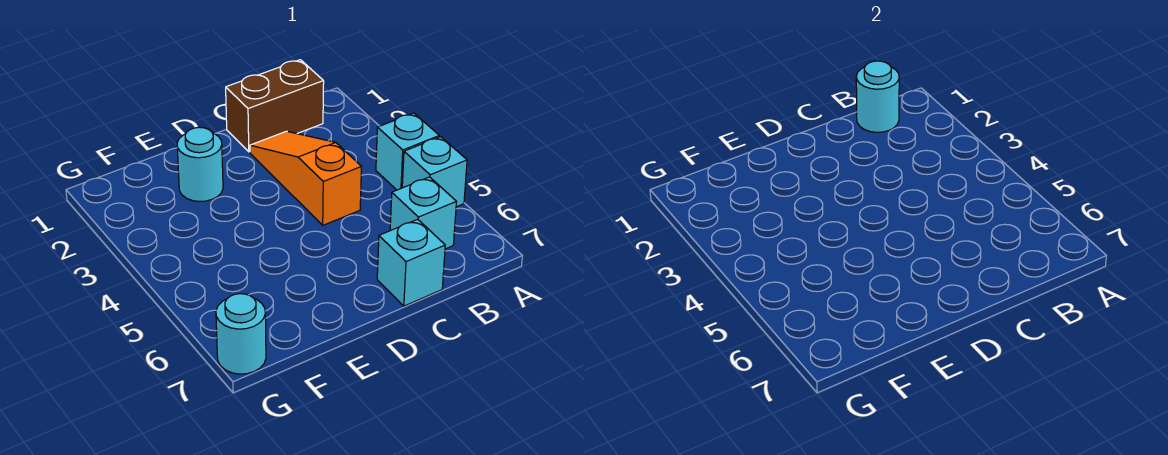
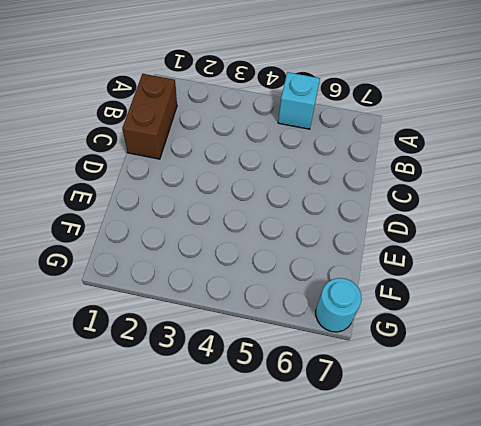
none -> cyan 1x1 brick [376,113,439,190]
none -> cyan 1x1 brick [390,177,456,249]

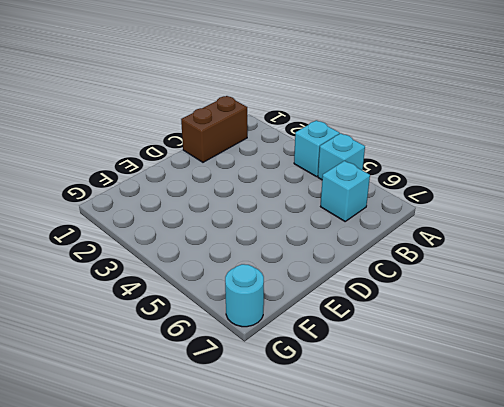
none -> orange 1x3 slope [250,131,361,225]
none -> cyan 1x1 brick [377,219,445,306]

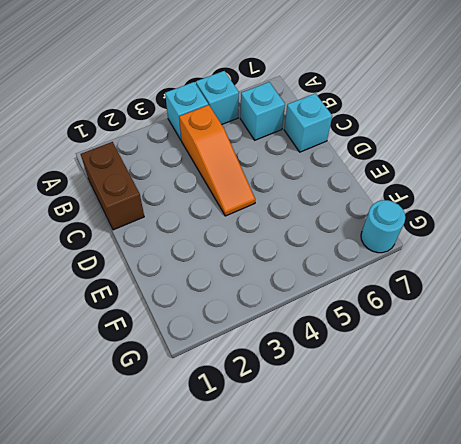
orange 1x3 slope [179,105,255,216] -> orange 1x3 slope turned to [250,131,361,225]
none -> cyan 1x1 round brick [177,127,223,202]
none -> cyan 1x1 round brick [856,61,899,132]

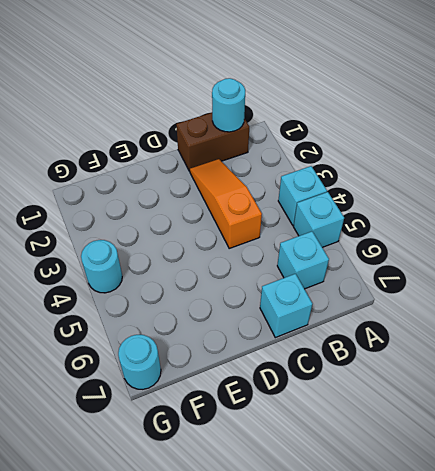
cyan 1x1 round brick [81,240,122,293] -> cyan 1x1 round brick moved to [177,127,223,202]

